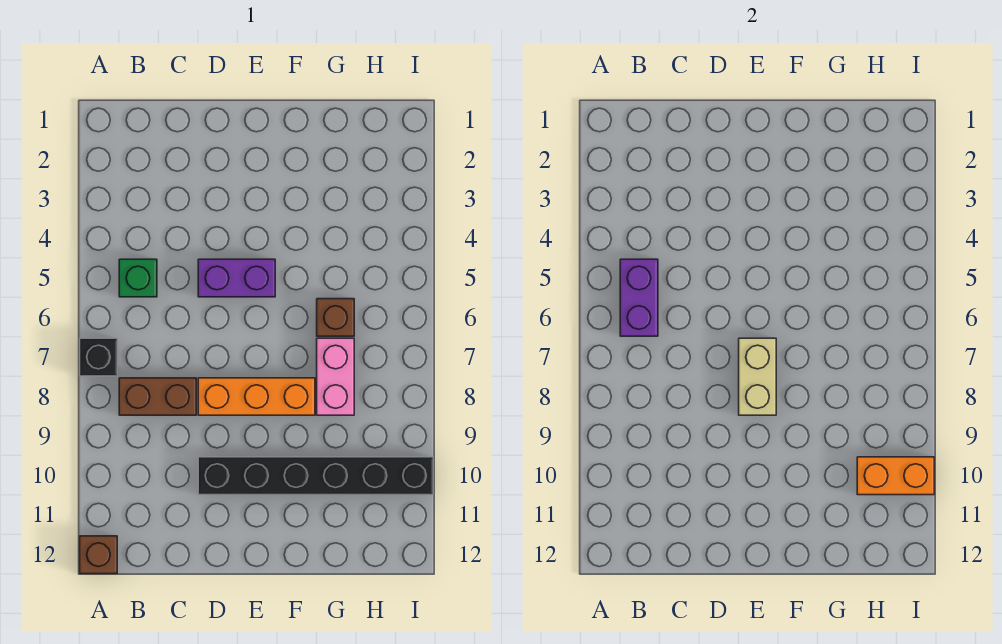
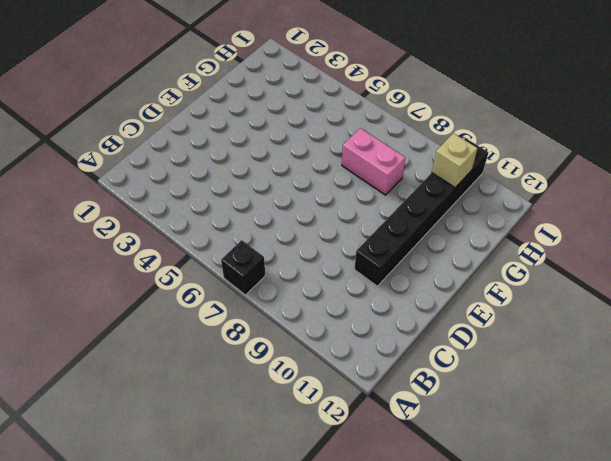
tan 1x1 brick [432,133,477,187] -> orange 1x2 brick [857,457,934,495]
none -> brown 1x1 brick [80,536,117,574]
none -> green 1x1 brick [119,259,157,297]
none -> brown 1x2 brick [119,378,196,415]

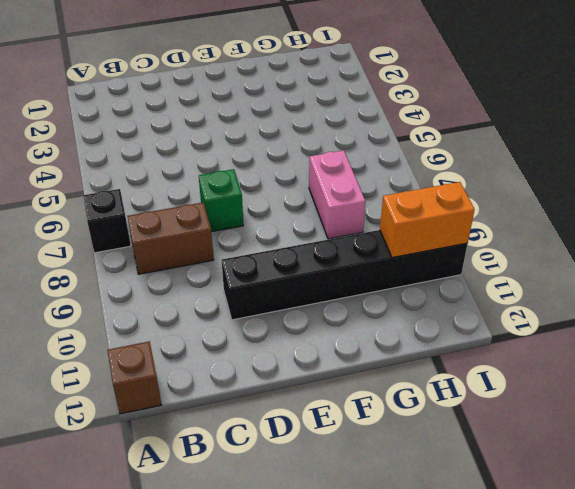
green 1x1 brick [199,169,243,232] -> green 1x1 brick moved to [119,259,157,297]
none -> purple 1x2 brick [198,259,275,297]
none -> orange 1x3 brick [198,378,315,415]
none -> brown 1x1 brick [317,299,354,336]

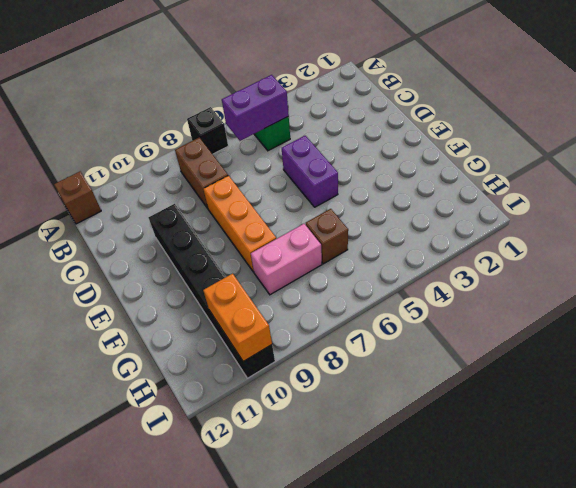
none -> tan 1x2 brick [739,338,776,415]

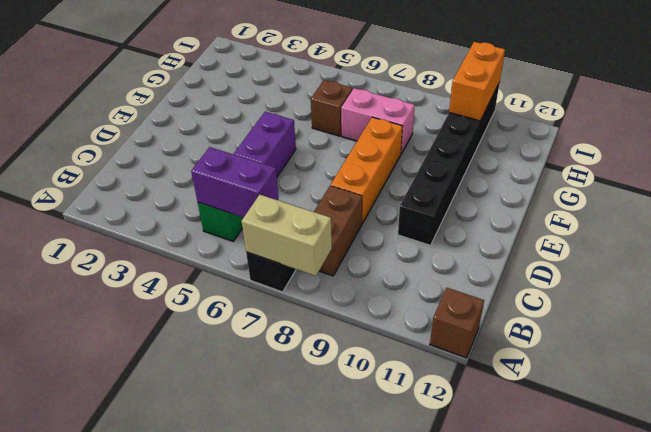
tan 1x2 brick [242,195,332,276] -> tan 1x2 brick moved to [739,338,776,415]

